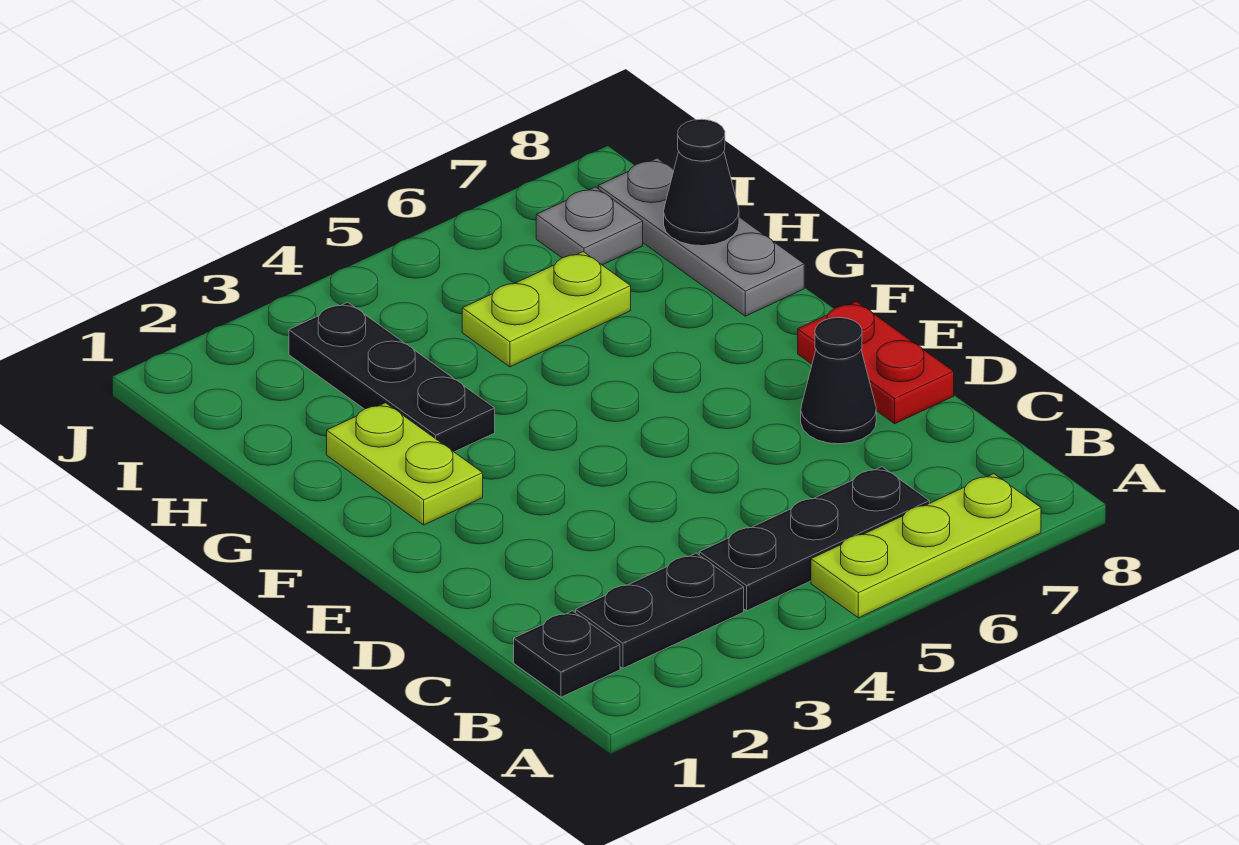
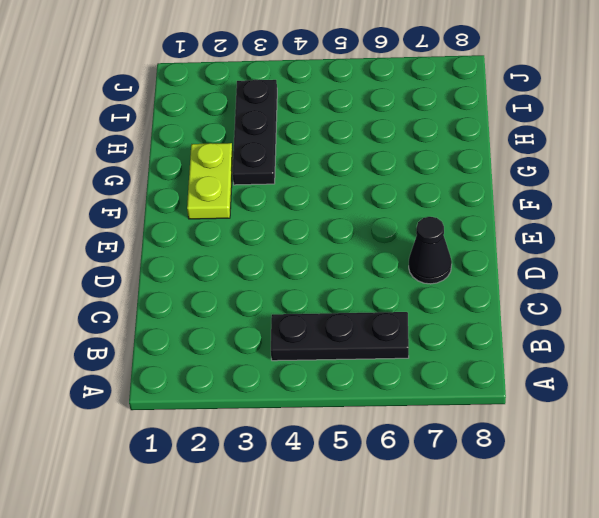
none -> lime 1x3 plate [811,474,1041,618]
none -> black 1x1 plate [514,611,620,697]
none -> black 1x2 plate [576,553,744,668]

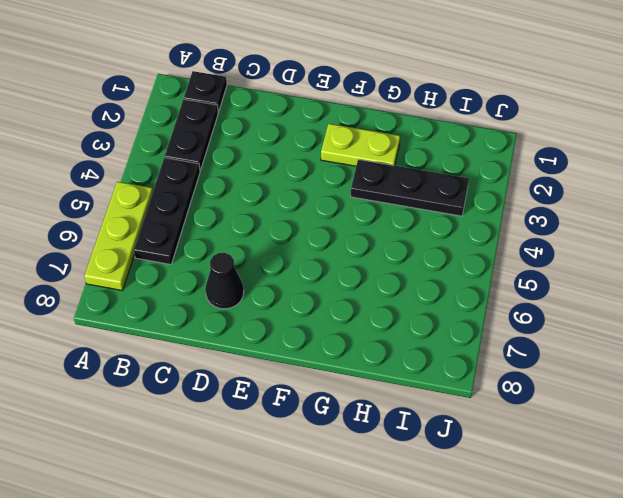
none -> red 1x2 plate [798,302,954,424]
none -> grey 1x3 plate [598,158,804,316]
none -> lime 1x2 plate [462,252,631,367]

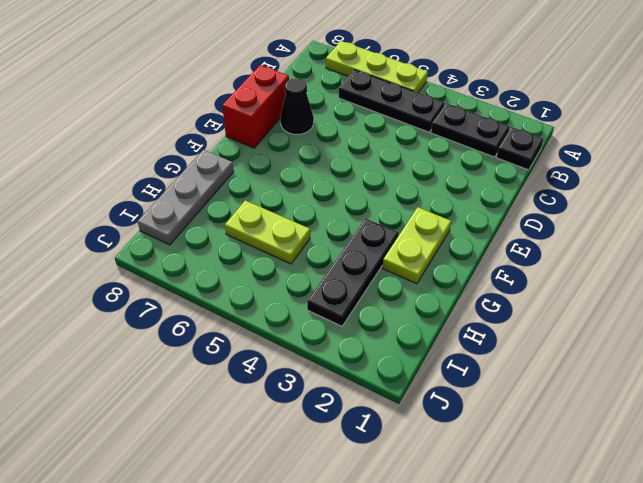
red 1x2 brick [222,65,289,148] -> red 1x2 plate [798,302,954,424]
none -> grey 1x1 plate [536,187,643,265]
none -> black 1x1 cone [664,119,739,246]

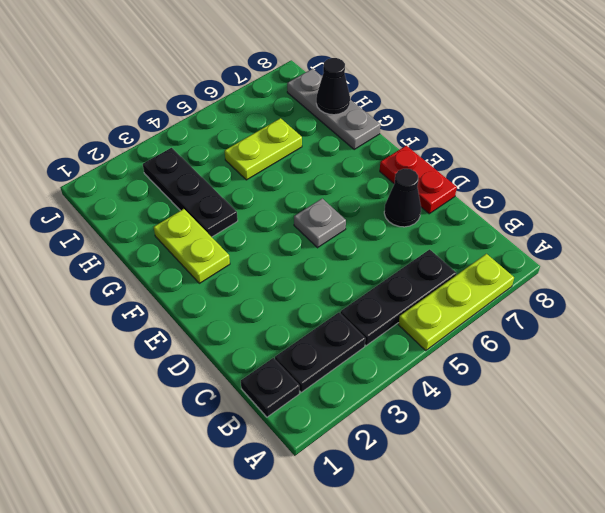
grey 1x1 plate [294,198,346,248] -> grey 1x1 plate moved to [536,187,643,265]

